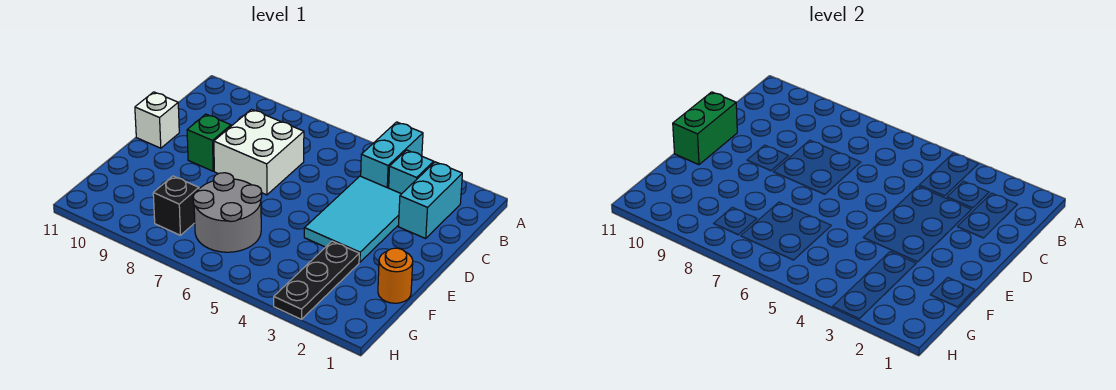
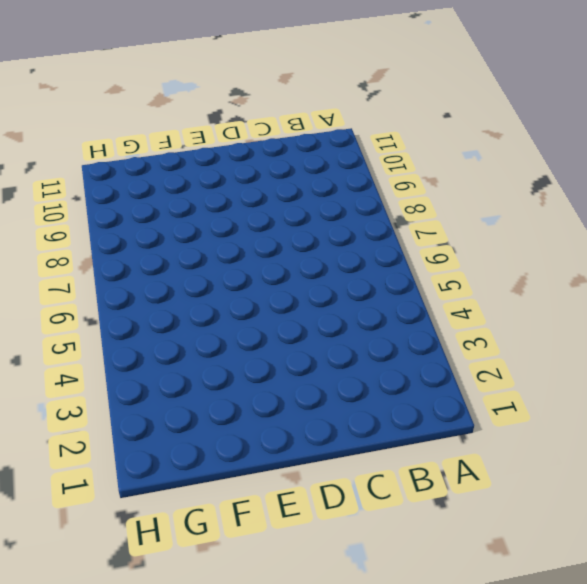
none -> cyan 1x2 brick [361,122,423,188]
none -> cyan 1x2 brick [398,162,462,239]
none -> cyan 1x1 brick [389,150,434,194]

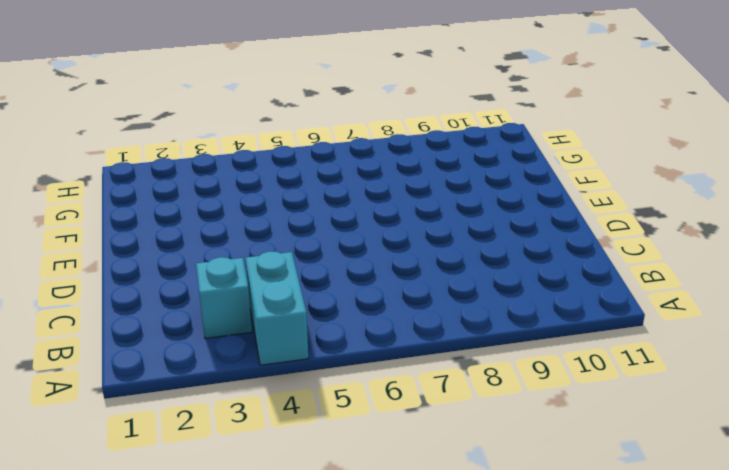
none -> cyan 1x2 brick [398,162,462,239]
none -> cyan 2x3 tile [304,176,401,262]
none -> white 2x2 brick [214,109,304,195]

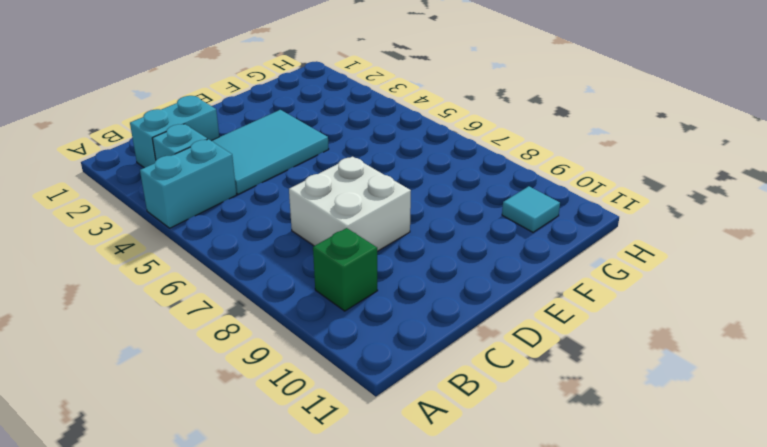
green 1x1 brick [313,228,378,311] -> green 1x1 brick moved to [187,114,231,171]
cyan 1x1 tile [502,186,560,232] -> none
none -> white 1x1 brick [135,92,179,148]
none -> orange 1x1 round brick [378,248,413,303]
none -> black 1x3 plate [274,241,359,319]

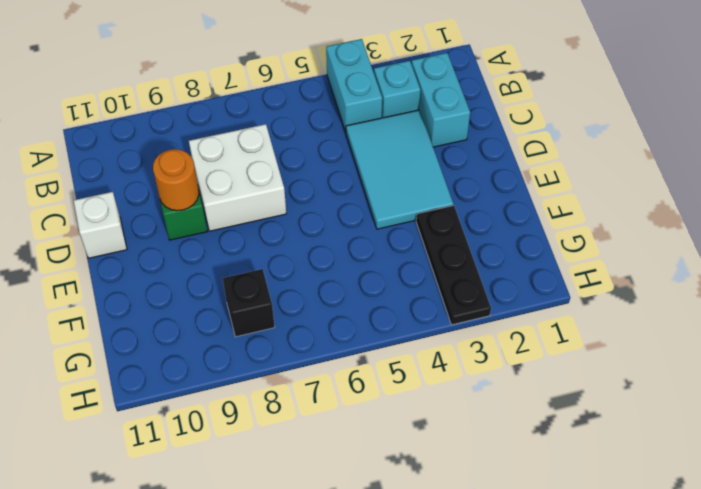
orange 1x1 round brick [153,149,199,211] -> orange 1x1 round brick moved to [378,248,413,303]
none -> grey 2x2 round brick [193,173,262,252]
none -> green 1x2 brick [673,92,737,165]

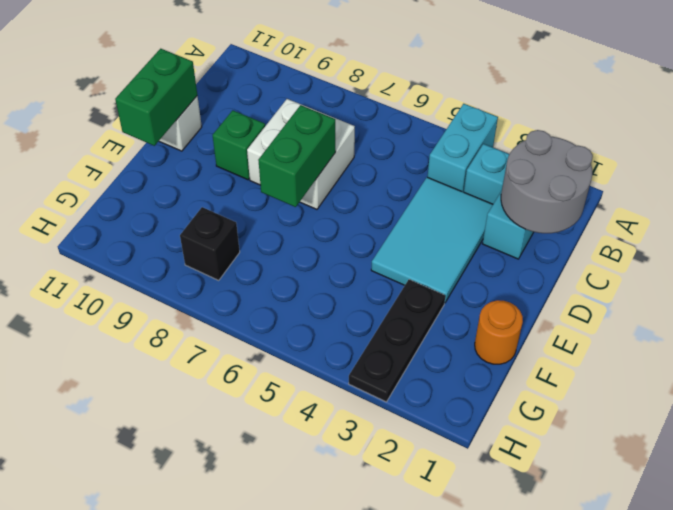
grey 2x2 round brick [501,130,593,233] -> grey 2x2 round brick moved to [193,173,262,252]
green 1x2 brick [258,105,336,207] -> none

